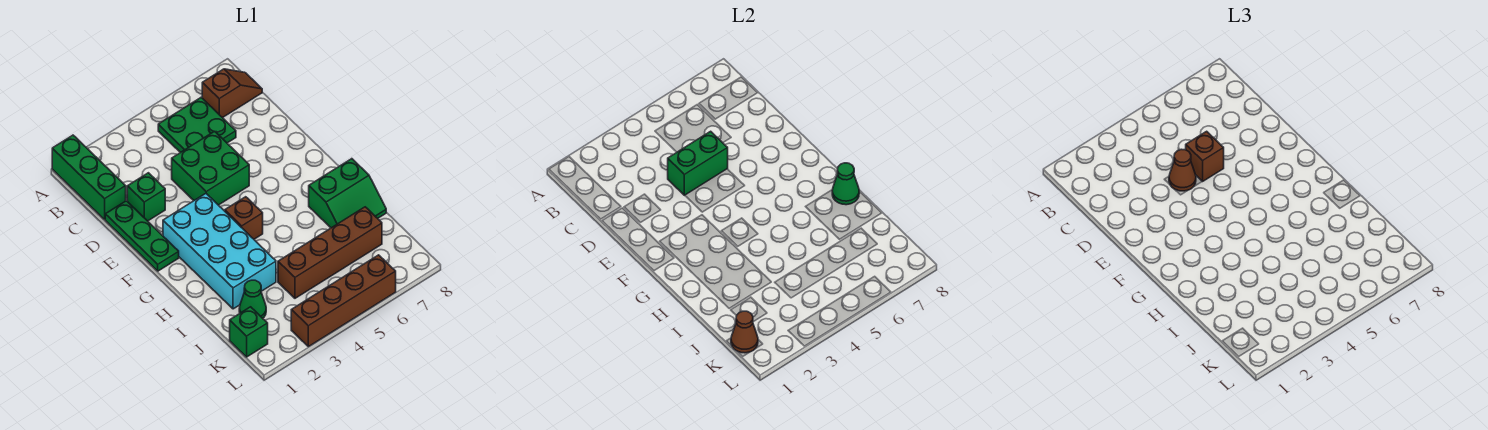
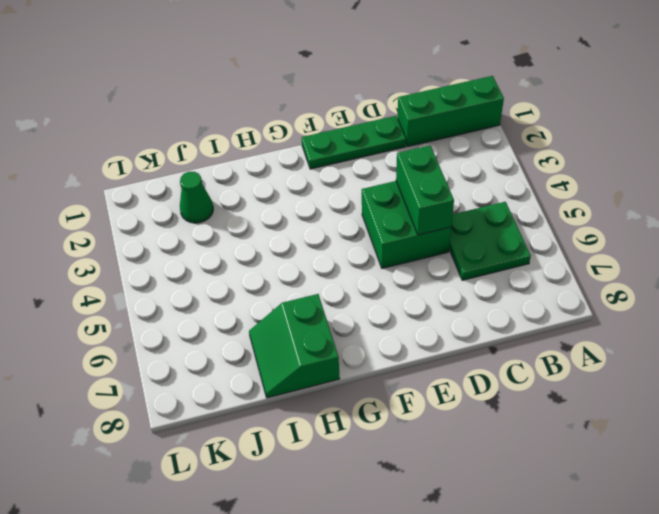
none -> brown 1x2 slope [202,69,262,118]
none -> green 1x1 brick [127,173,165,221]
none -> cyan 2x4 brick [163,194,276,309]

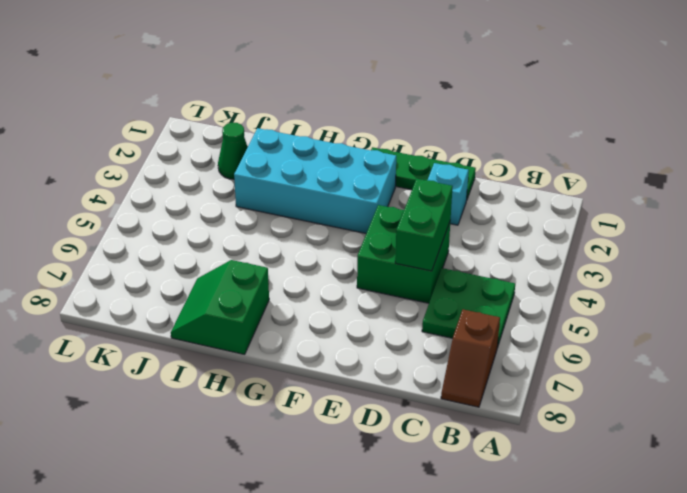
cyan 1x1 brick [428,163,469,225] -> green 1x1 brick [127,173,165,221]
none -> green 1x3 brick [52,135,126,219]
none -> brown 1x1 brick [225,197,263,239]
none -> brown 1x4 brick [278,207,382,298]

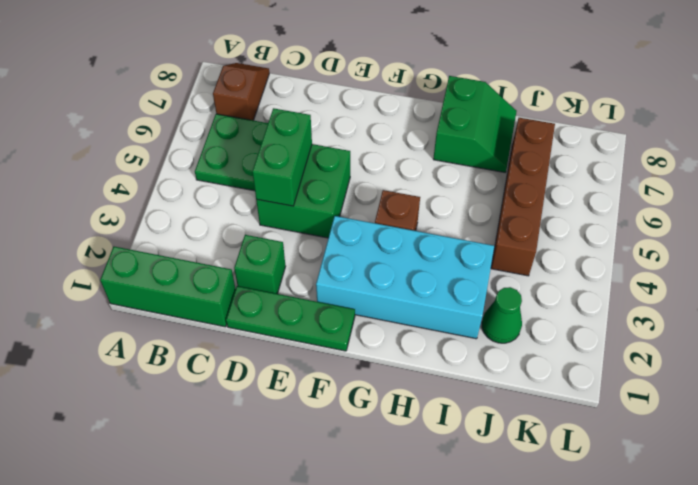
none -> green 1x1 brick [230,307,268,357]
none -> brown 1x4 brick [291,255,396,347]
none -> green 1x1 cone [832,163,859,205]

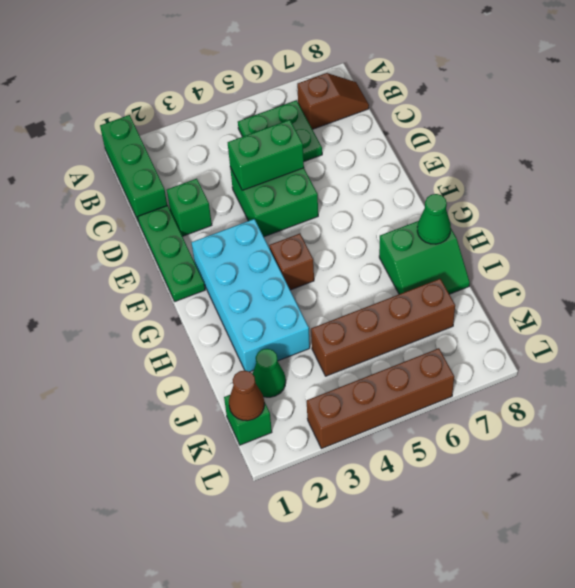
none -> brown 1x1 cone [1169,149,1196,191]
none -> brown 1x1 brick [1186,131,1224,182]

